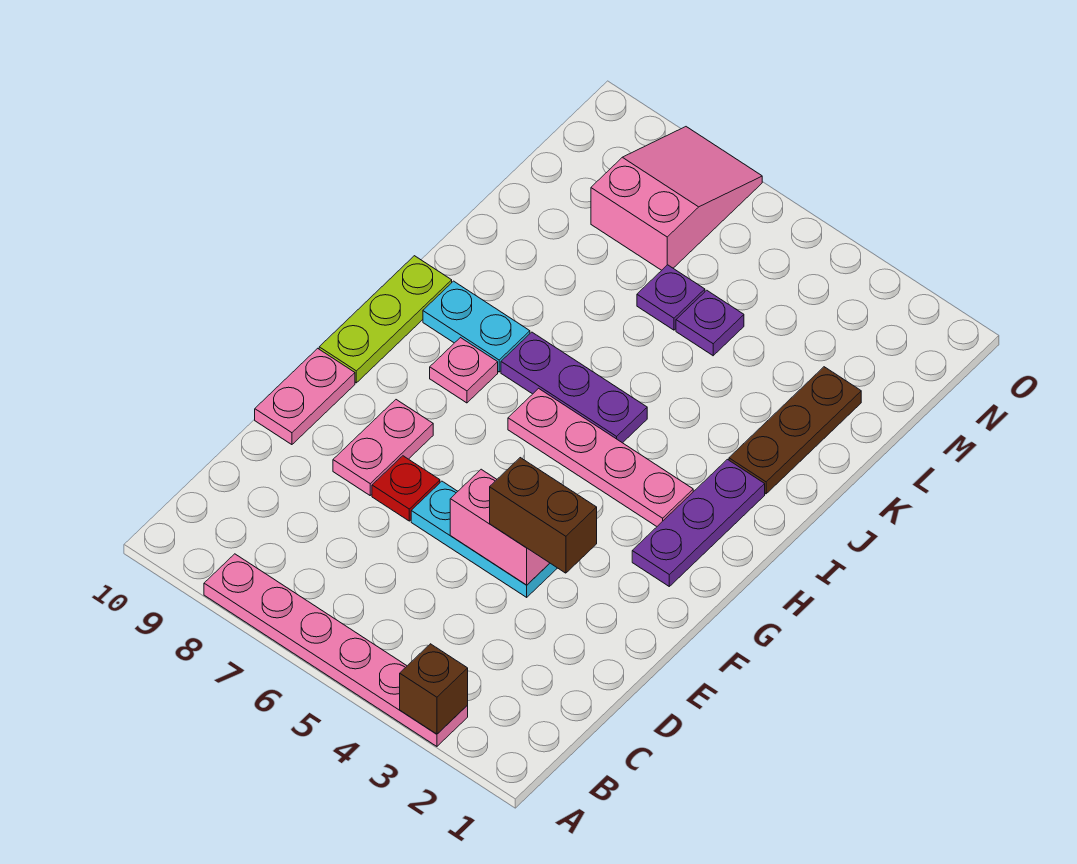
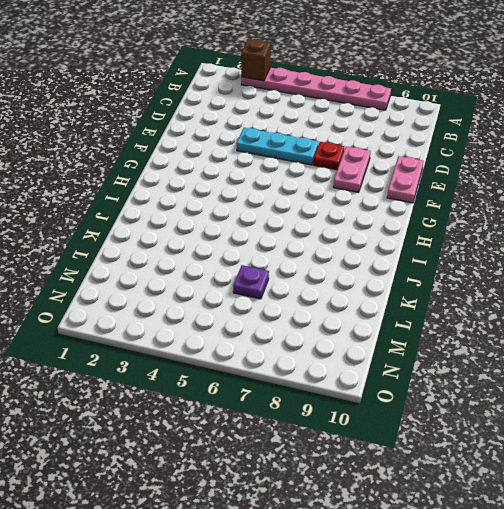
none -> purple 1x3 plate [632,459,765,586]
none -> lime 1x3 plate [319,256,452,383]
none -> pink 1x4 plate [508,388,693,526]

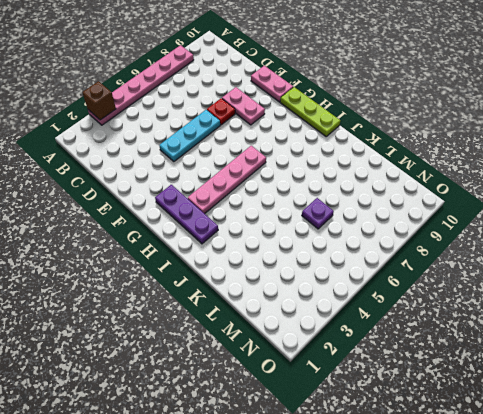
none -> pink 1x1 plate [430,338,498,403]
none -> purple 1x3 plate [501,332,647,443]
none -> cyan 1x2 plate [423,281,530,372]

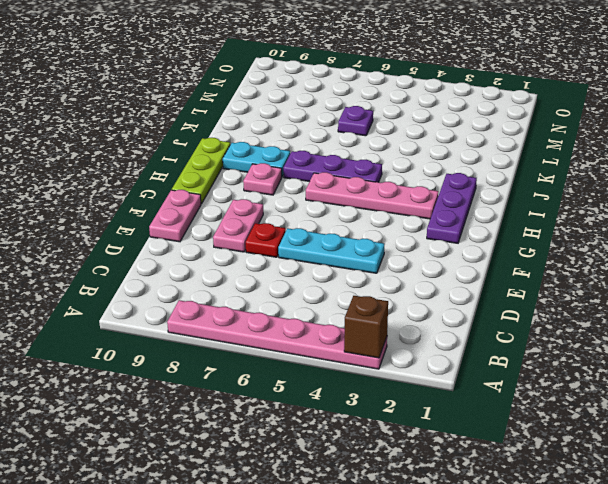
none -> brown 1x3 plate [729,367,861,494]
none -> purple 1x1 plate [676,290,744,356]
none -> pink 2x3 slope [591,127,762,270]

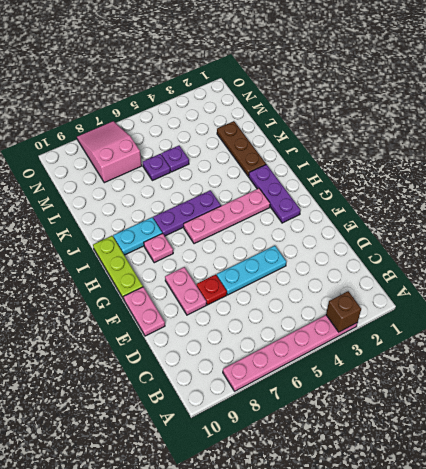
none -> pink 1x2 brick [450,469,549,585]
none -> brown 1x2 brick [490,458,597,573]

